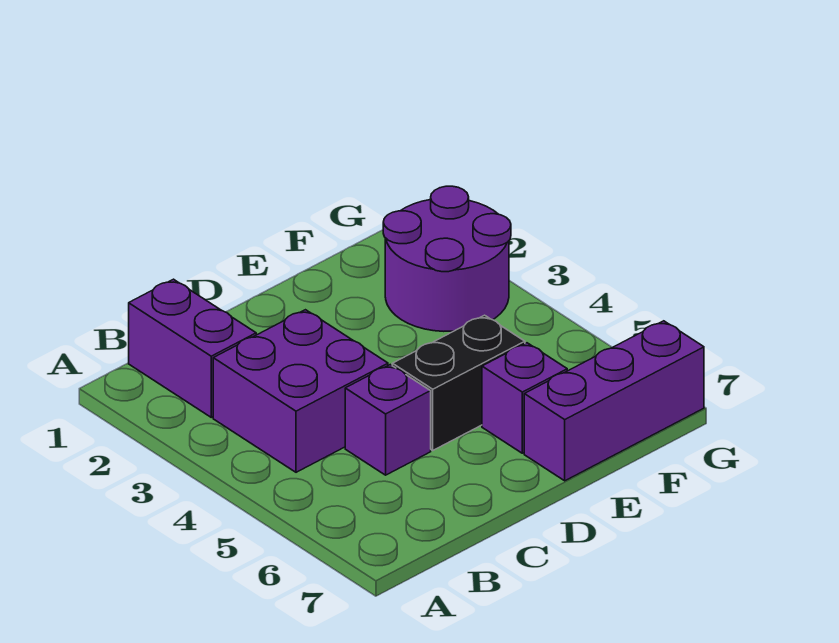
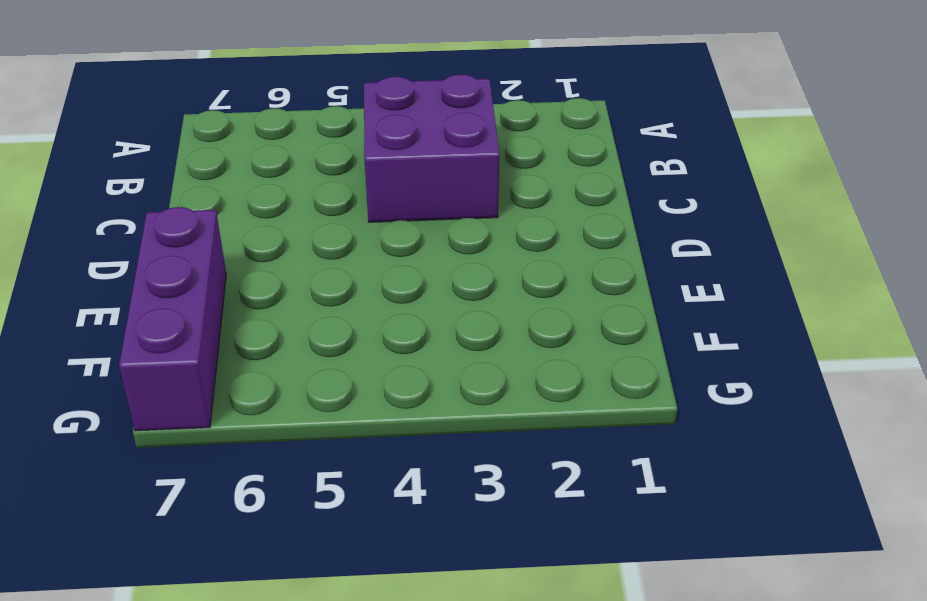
none -> purple 1x2 brick [129,279,256,417]
none -> purple 1x1 brick [345,365,431,475]

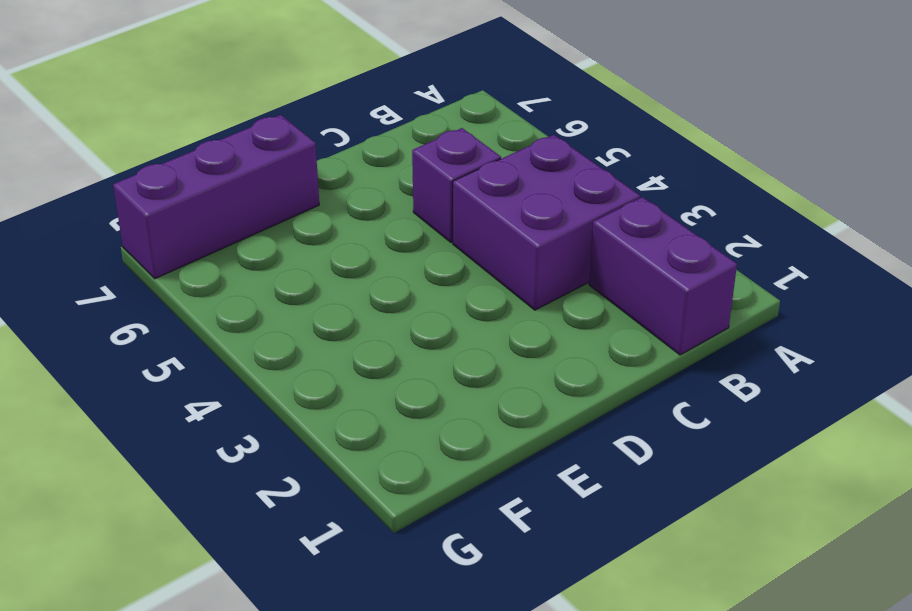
none -> black 1x2 brick [392,315,525,450]
none -> purple 1x1 brick [482,343,567,453]

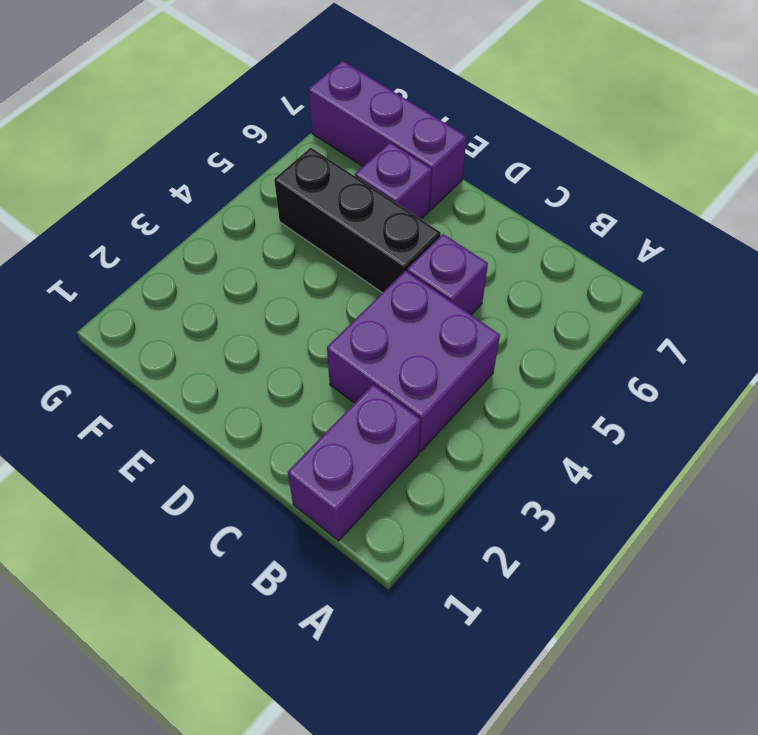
black 1x3 brick [274,148,441,293] -> black 1x2 brick [392,315,525,450]
none -> purple 2x2 round brick [383,186,511,331]

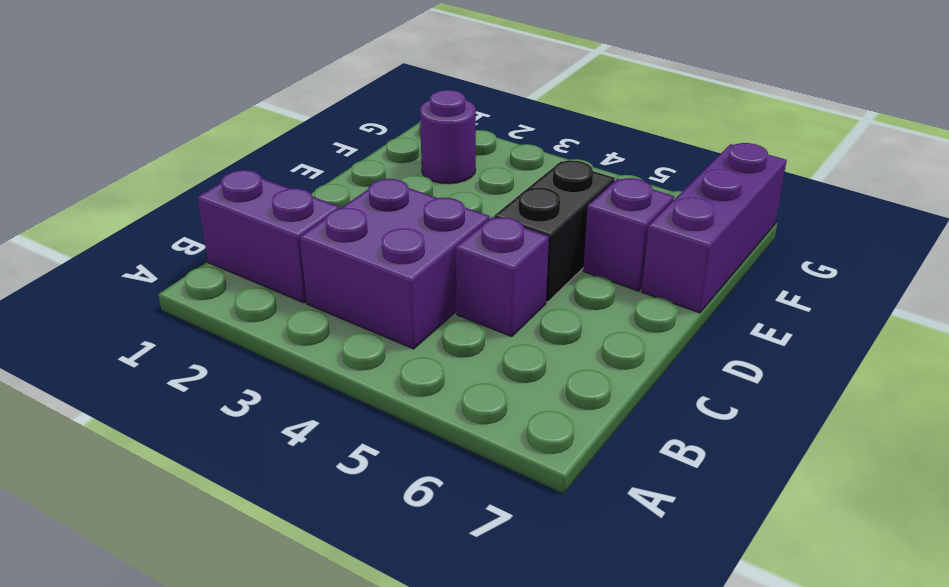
purple 1x1 round brick [420,90,476,184] -> purple 2x2 round brick [383,186,511,331]

